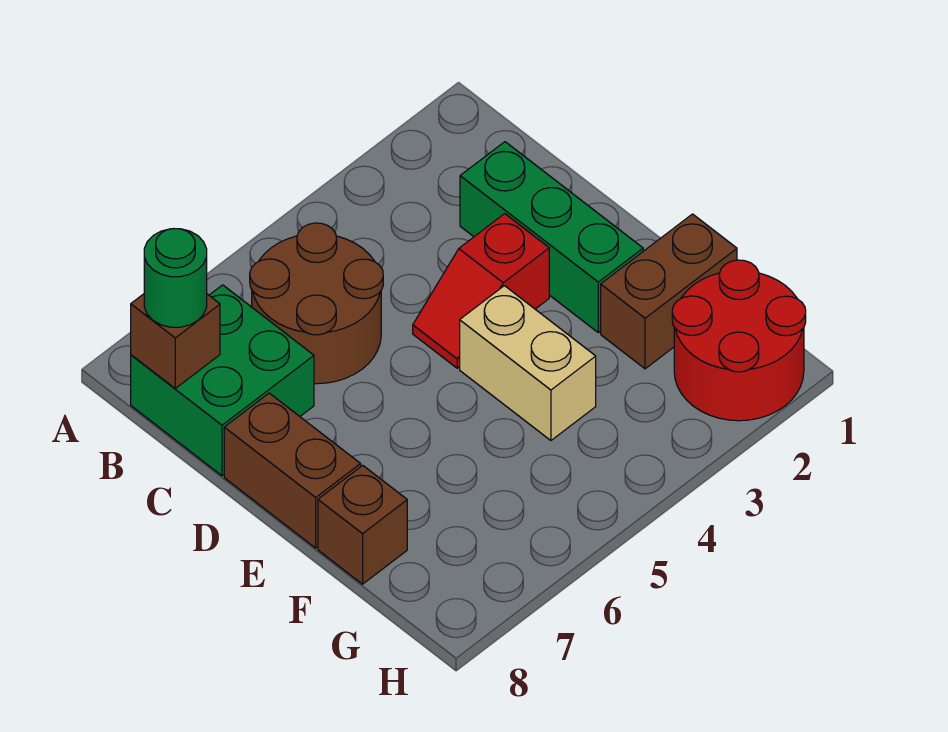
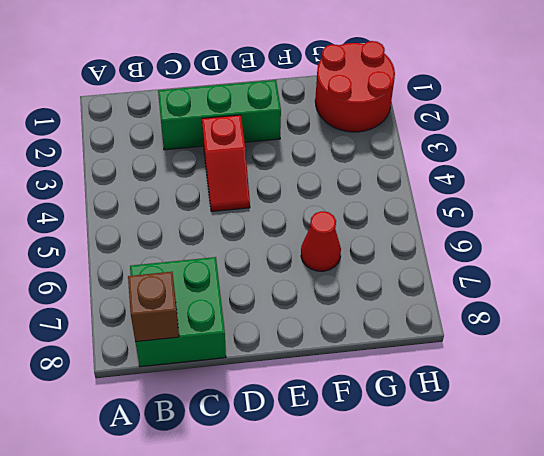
red 1x1 cone [301,211,341,271] -> none
none -> brown 2x2 round brick [250,223,383,384]
none -> brown 1x2 brick [224,393,361,548]

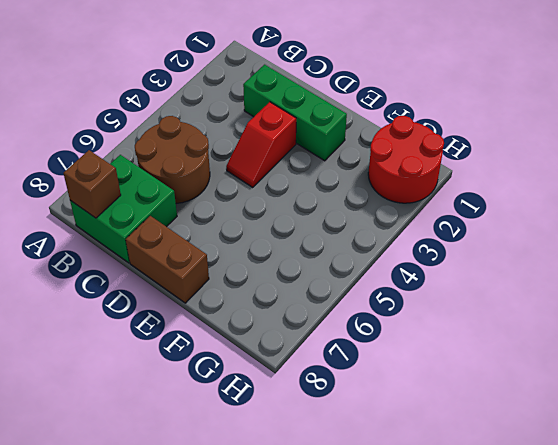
none -> tan 1x2 brick [460,286,596,440]
none -> brown 1x2 brick [601,214,737,369]

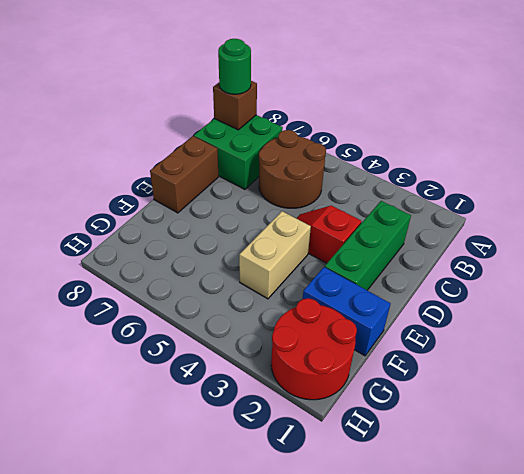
blue 1x2 brick [303,267,391,356] -> brown 1x2 brick [601,214,737,369]
none -> brown 1x1 brick [318,465,407,584]

